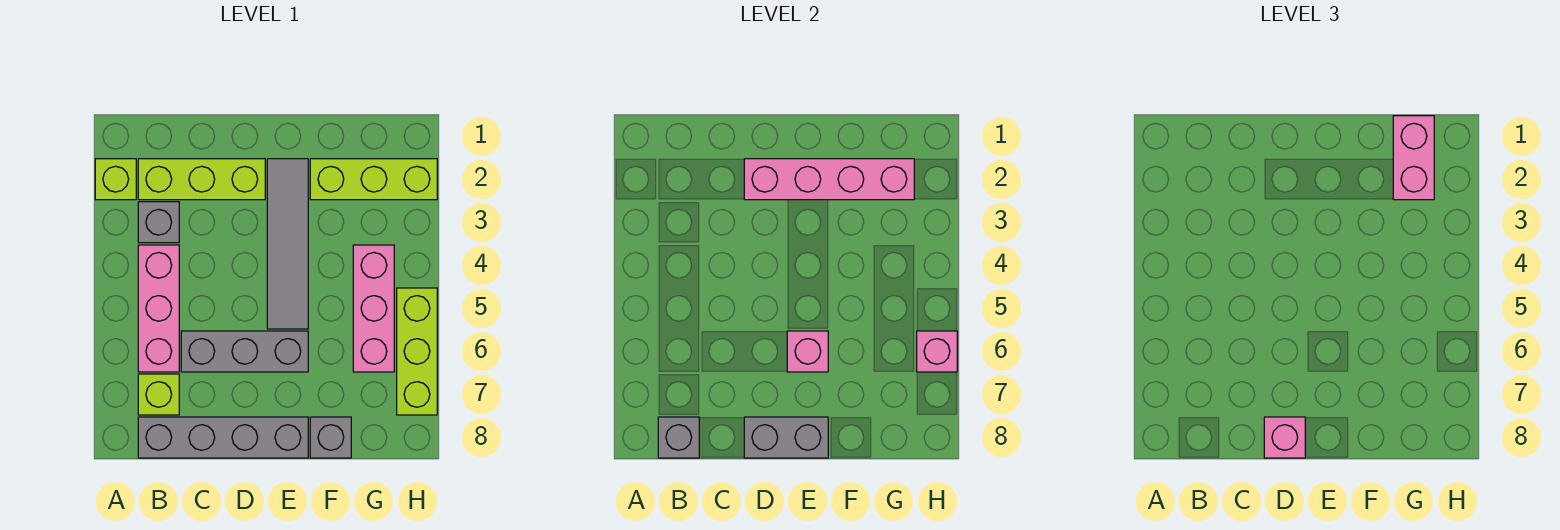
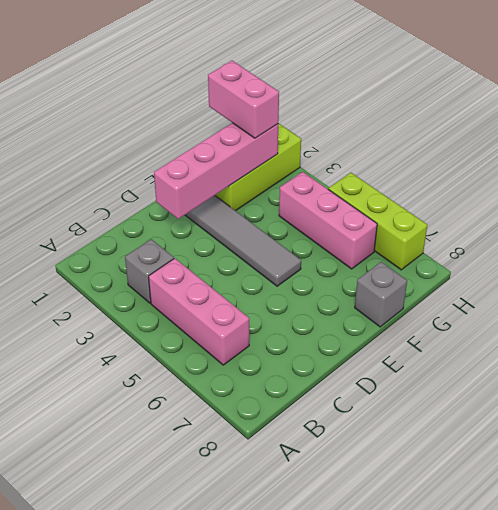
none -> lime 1x1 brick [95,159,136,200]
none -> lime 1x3 brick [138,159,265,200]
none -> lime 1x1 brick [138,374,179,415]

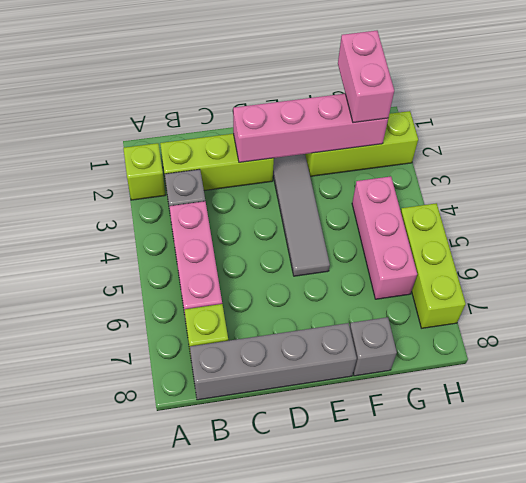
none -> grey 1x3 brick [181,331,308,372]
none -> grey 1x1 brick [658,417,699,458]
none -> grey 1x2 brick [744,417,828,458]

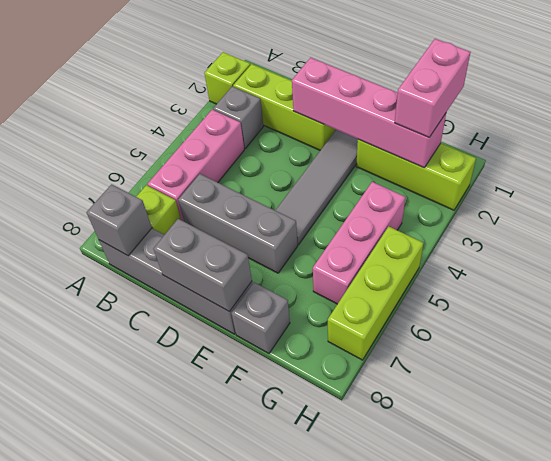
none -> pink 1x1 brick [787,331,828,372]
none -> pink 1x1 brick [917,331,957,372]
none -> pink 1x1 brick [1264,417,1305,458]

